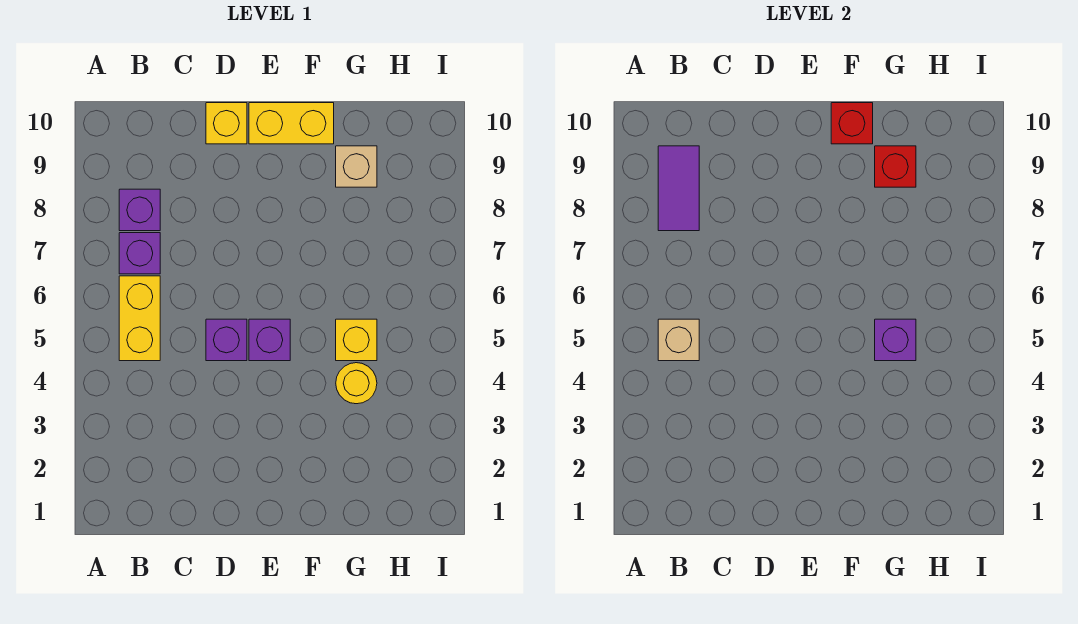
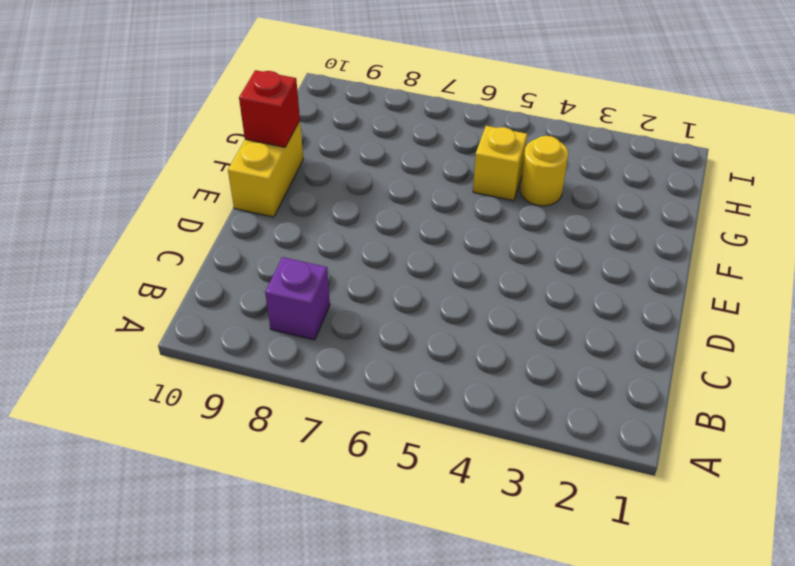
none -> yellow 1x2 brick [119,276,160,361]
none -> purple 1x1 brick [119,233,160,274]
none -> purple 1x1 brick [206,319,247,361]

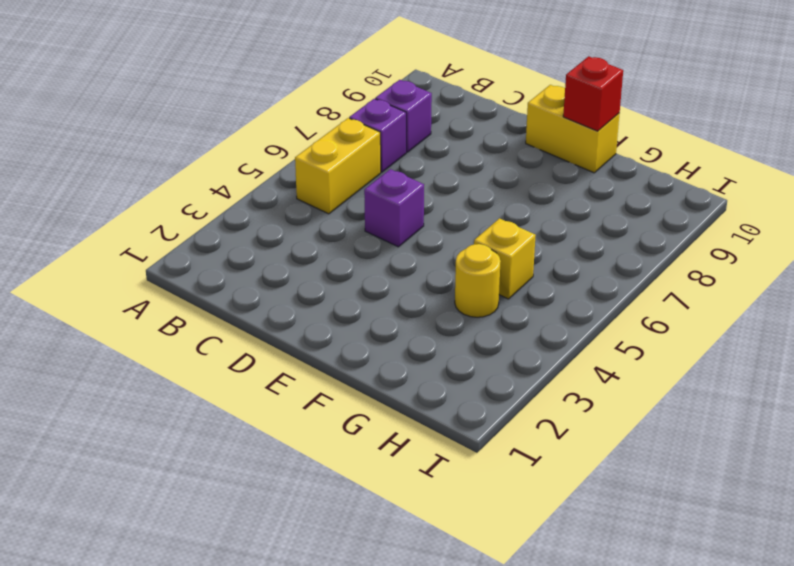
none -> yellow 1x1 brick [206,103,247,144]
none -> purple 1x1 brick [249,319,290,361]
none -> tan 1x1 brick [336,146,377,187]

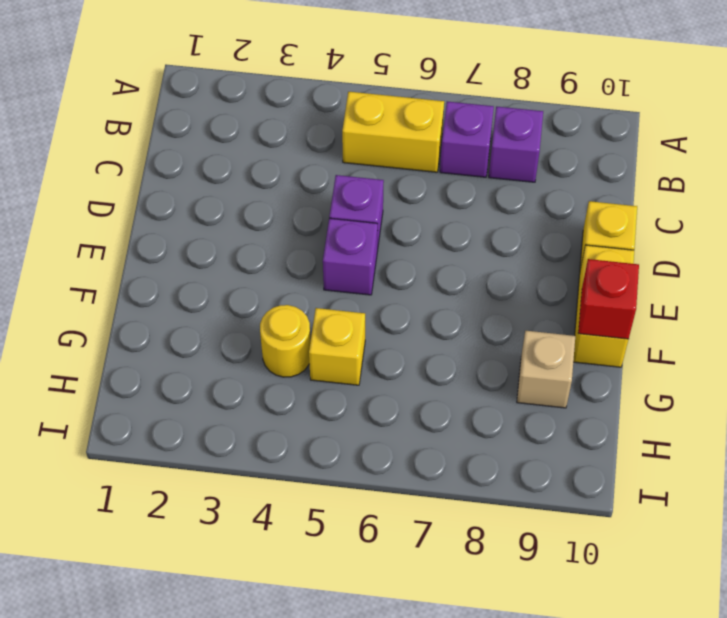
none -> tan 1x1 brick [658,319,699,361]
none -> purple 1x2 tile [658,146,699,231]
none -> purple 1x1 brick [875,319,916,361]

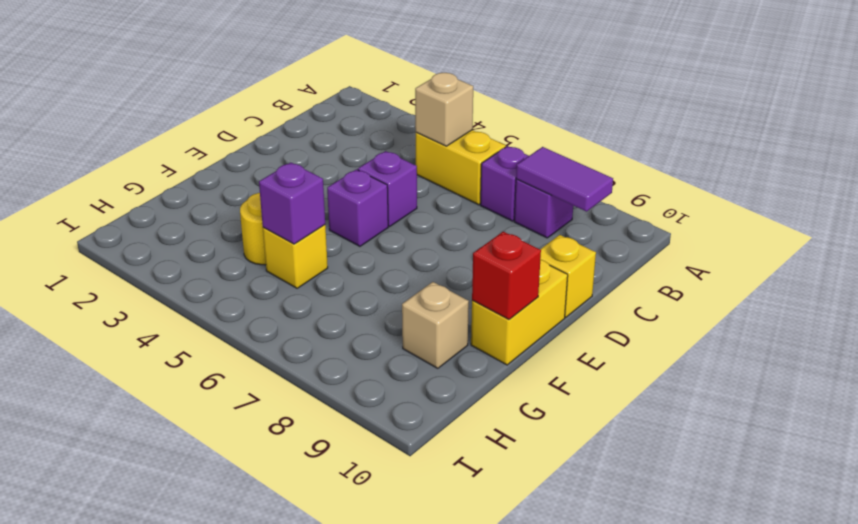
none -> red 1x1 brick [875,146,916,187]

